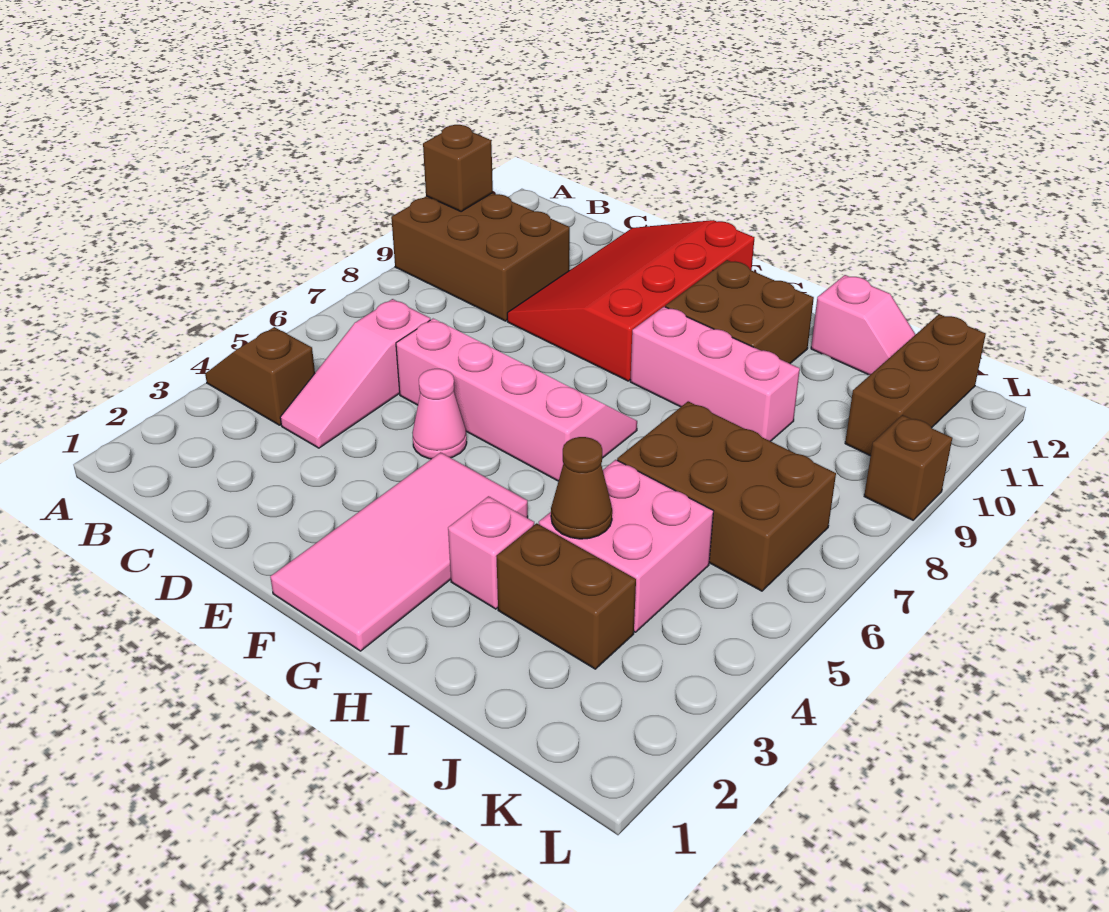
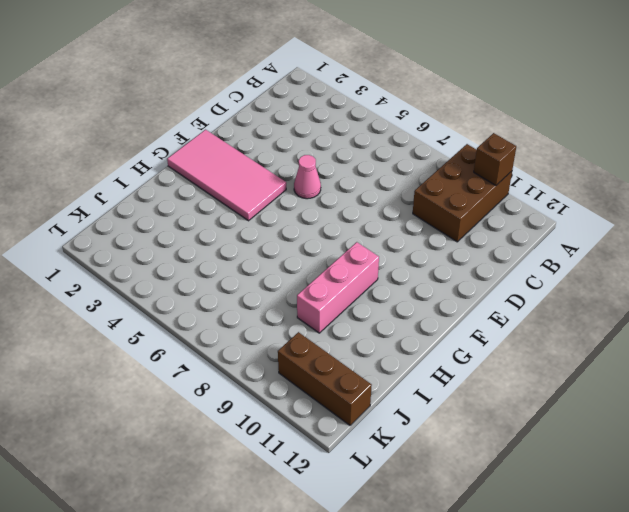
none -> brown 1x2 slope [205,327,315,425]
none -> pink 1x3 slope [280,299,430,448]
none -> pink 2x4 slope [396,319,637,481]

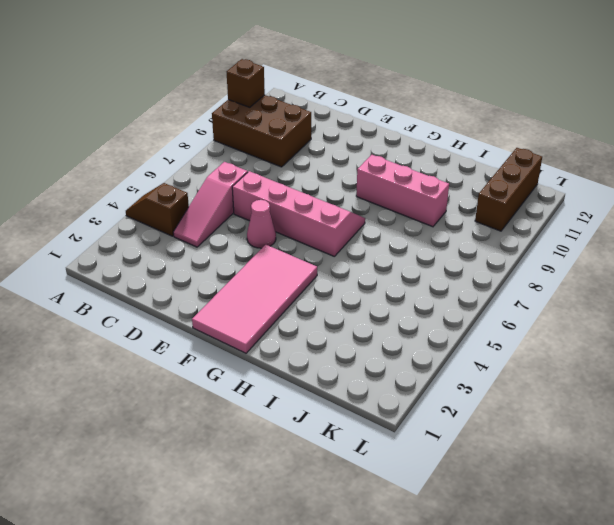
none -> red 3x4 slope [507,220,754,381]
none -> brown 2x2 brick [666,260,814,364]
none -> pink 1x1 brick [448,496,534,609]

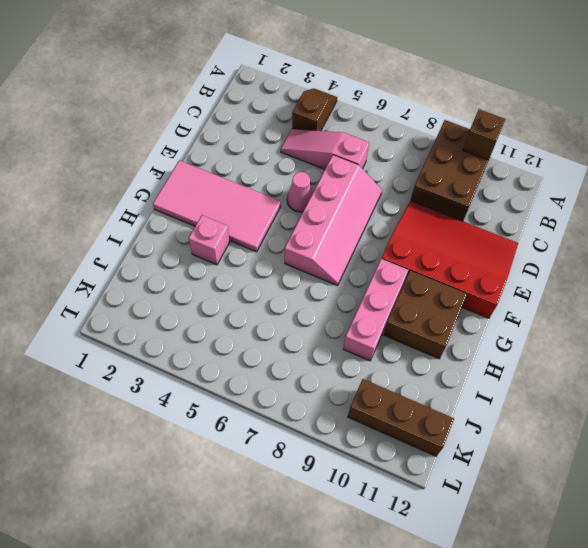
none -> brown 1x2 brick [496,523,636,669]
none -> pink 2x2 brick [539,460,713,632]
none -> brown 2x3 brick [617,401,836,591]

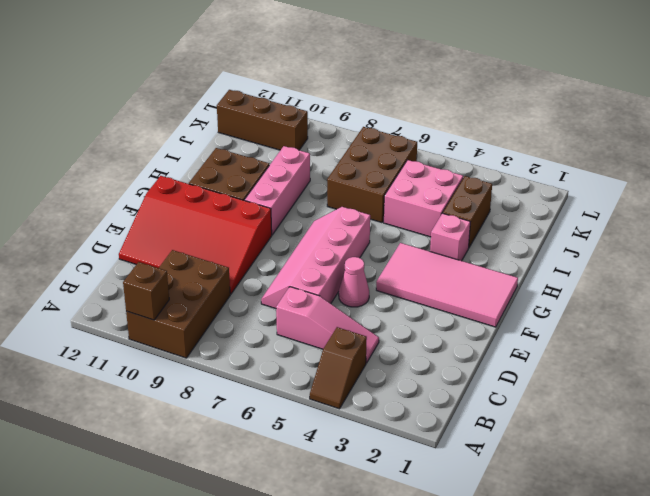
none -> pink 1x2 slope [811,275,916,375]
none -> brown 1x1 brick [864,415,952,520]
none -> brown 1x1 cone [551,437,612,539]

